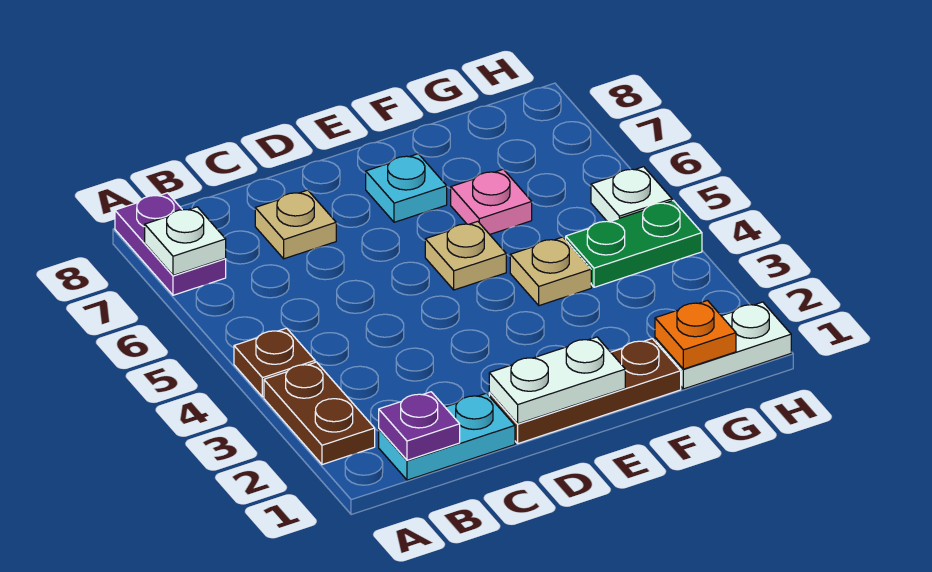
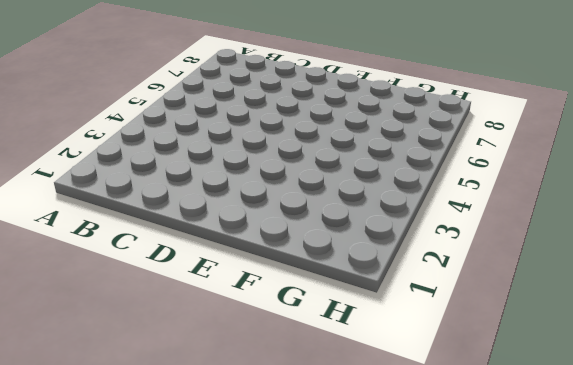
none -> brown 1x2 plate [264,362,375,465]
none -> brown 1x1 plate [234,328,315,397]
none -> purple 1x2 plate [115,193,226,295]

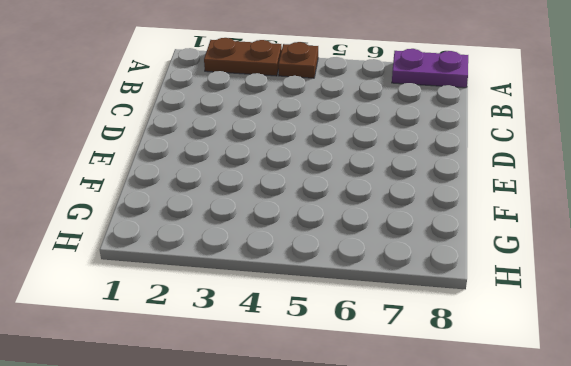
none -> cyan 1x2 plate [379,393,515,480]
none -> tan 1x1 plate [255,190,336,259]
none -> brown 1x3 plate [489,339,681,444]

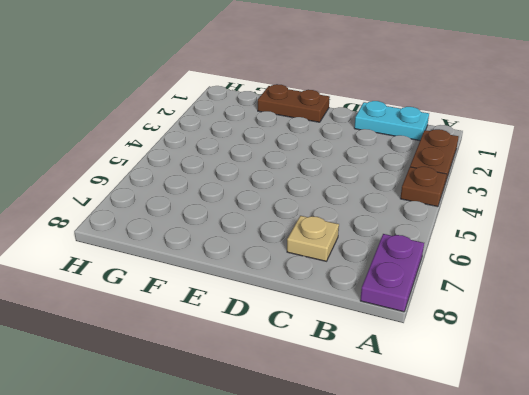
brown 1x2 plate [258,84,330,122] -> brown 1x3 plate [489,339,681,444]
none -> tan 1x1 plate [425,221,506,290]
none -> cyan 1x1 plate [366,154,447,222]
none -> tan 1x1 plate [510,237,591,306]

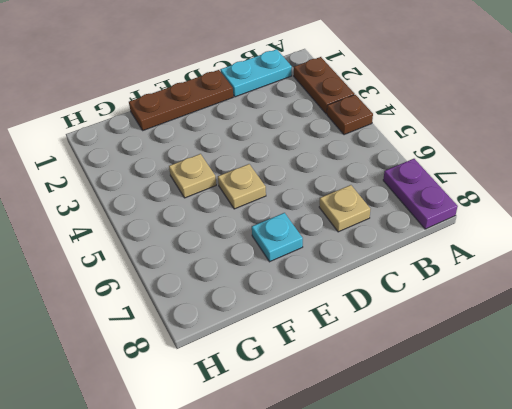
none -> pink 1x1 plate [451,169,532,234]
none -> white 1x2 plate [655,302,791,389]
none -> green 1x2 plate [566,201,702,287]

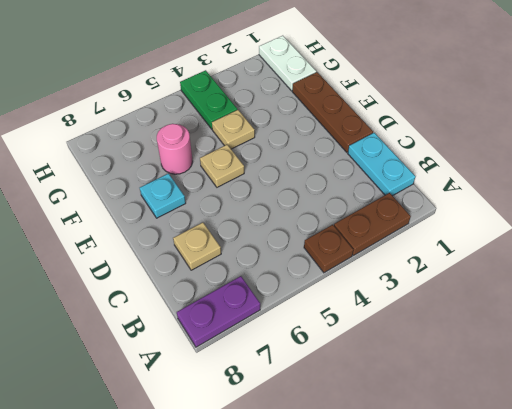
pink 1x1 round brick [157,124,193,174] -> pink 1x1 plate [451,169,532,234]
none -> white 1x1 plate [591,167,672,222]
none -> white 1x1 plate [145,207,226,275]
none -> purple 1x1 plate [379,392,460,460]

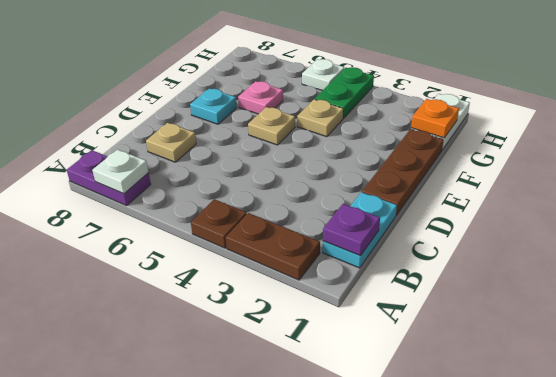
none -> white 1x2 plate [489,337,625,424]

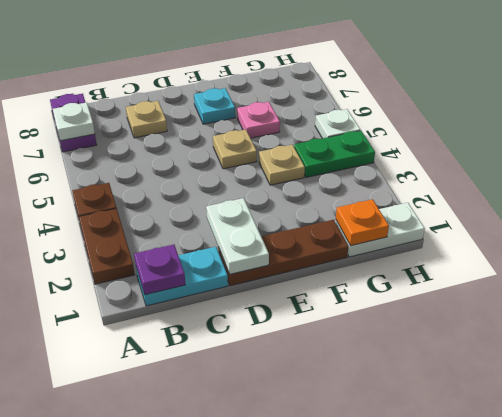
white 1x2 plate [206,198,269,274] -> white 1x2 plate turned to [489,337,625,424]

